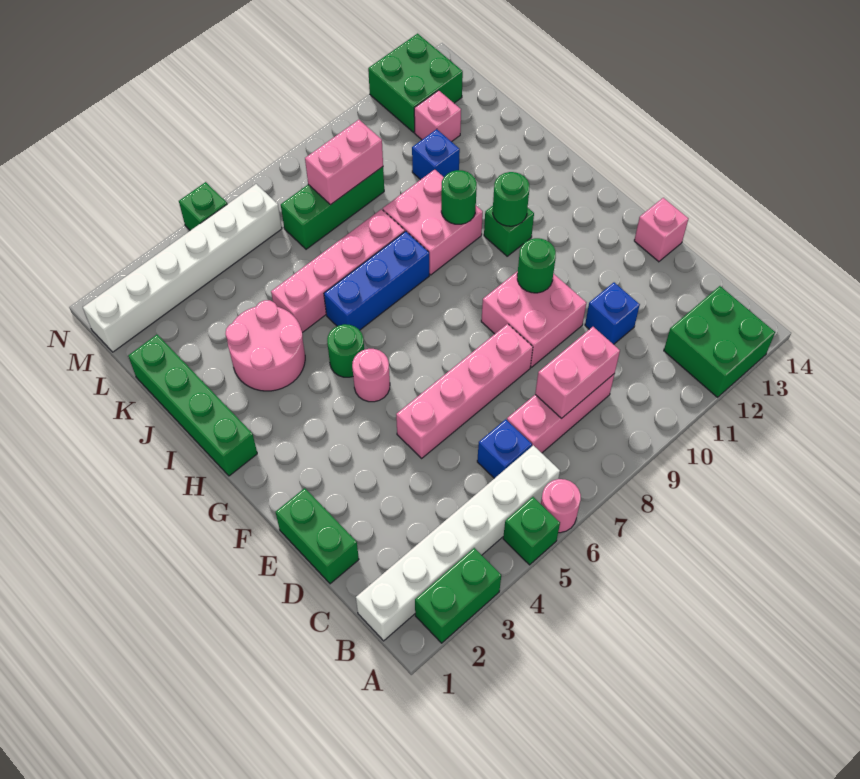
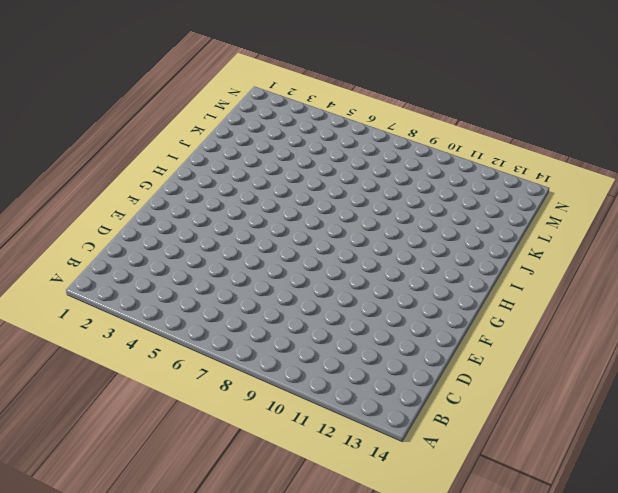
none -> green 1x2 brick [415,548,501,643]
none -> green 1x1 brick [503,497,560,565]
none -> pink 1x1 round brick [541,479,581,533]
none -> green 2x2 brick [664,286,775,397]

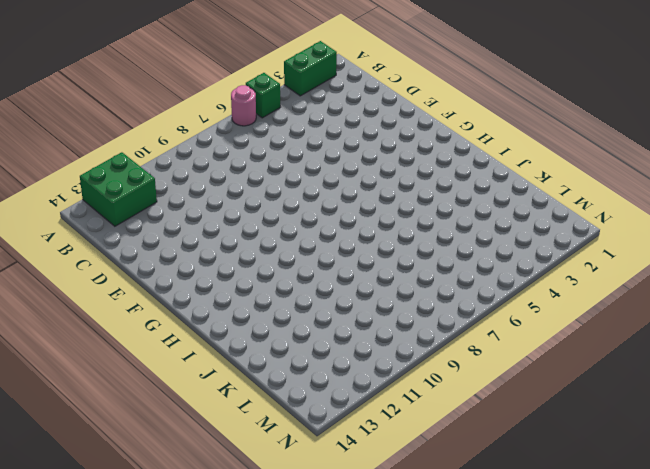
none -> white 1x6 brick [356,445,560,641]
none -> blue 1x1 brick [477,419,532,478]
none -> pink 1x3 brick [507,374,614,453]
none -> green 1x2 brick [276,488,359,584]

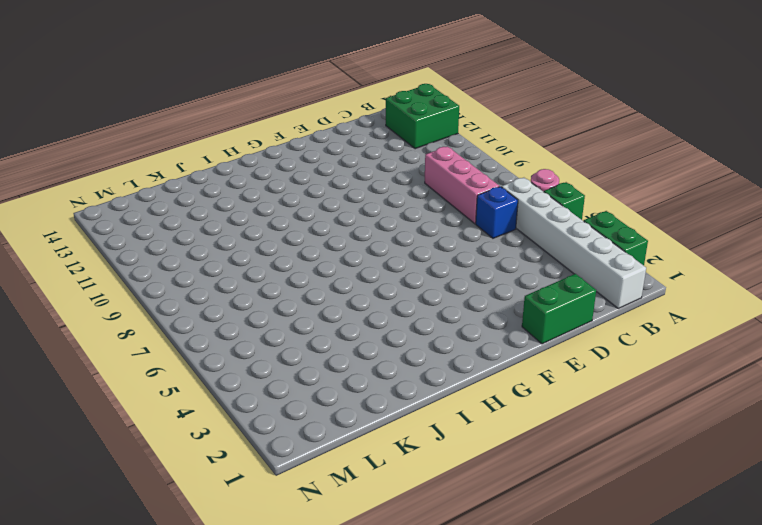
none -> blue 1x1 brick [585,282,640,344]
none -> pink 1x4 brick [396,324,533,458]
none -> pink 2x2 brick [481,271,587,367]
none -> pink 1x1 brick [634,198,689,262]

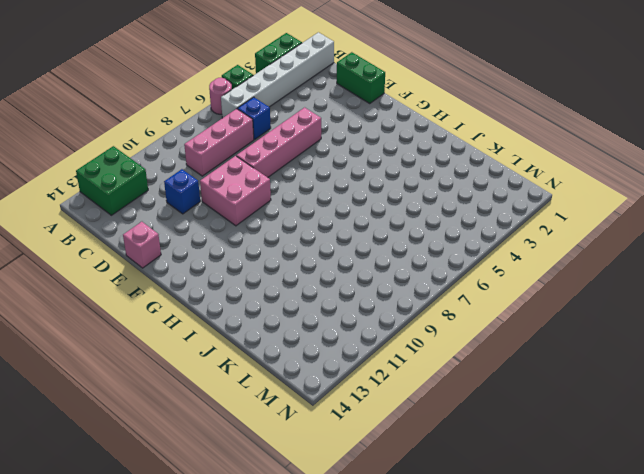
none -> pink 1x1 round brick [352,349,390,402]
none -> green 1x4 brick [128,335,257,476]
none -> green 1x1 round brick [327,324,364,377]
none -> green 1x1 brick [484,206,534,256]

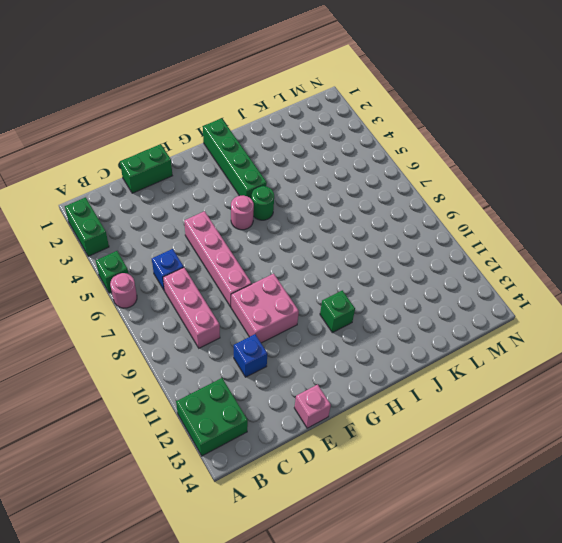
green 1x4 brick [203,118,267,199] -> green 1x4 brick turned to [128,335,257,476]
none -> white 1x6 brick [356,445,560,641]
none -> pink 2x2 round brick [226,300,305,391]
none -> blue 1x3 brick [324,231,429,330]
none -> pink 2x2 brick [383,169,483,275]

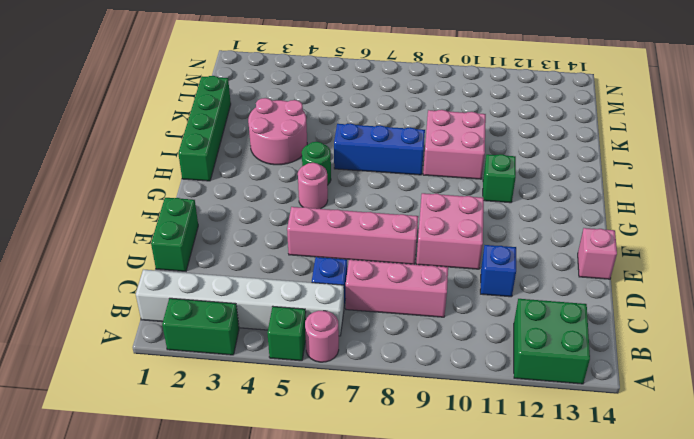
none -> pink 1x4 brick [271,209,405,333]
none -> blue 1x1 brick [412,129,460,180]
none -> green 1x3 brick [281,167,384,249]
none -> pink 1x1 brick [414,90,461,142]

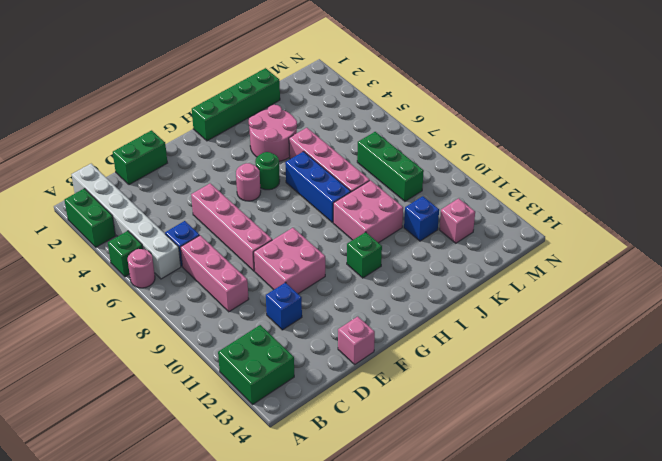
none -> white 1x6 brick [83,184,282,352]
none -> green 2x2 brick [368,34,463,132]
none -> green 1x1 brick [179,182,227,230]
none -> pink 1x2 brick [535,327,620,418]

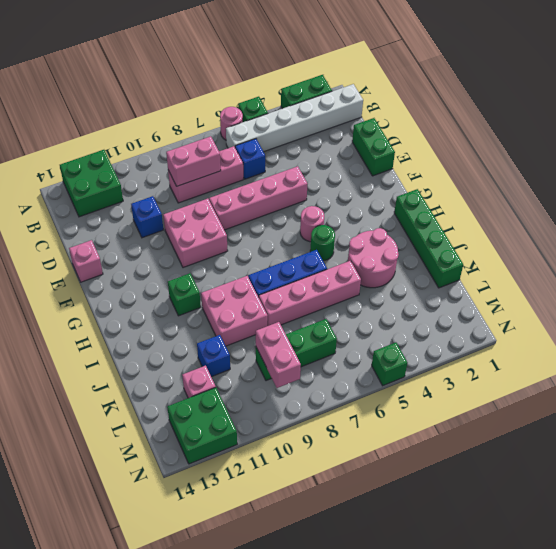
pink 1x2 brick [256,322,301,388] -> pink 1x2 brick turned to [305,120,383,205]
none -> white 1x6 brick [83,184,282,352]
none -> green 1x1 round brick [517,238,556,293]
none -> green 1x1 round brick [493,172,529,226]
none -> green 1x1 round brick [441,170,477,224]

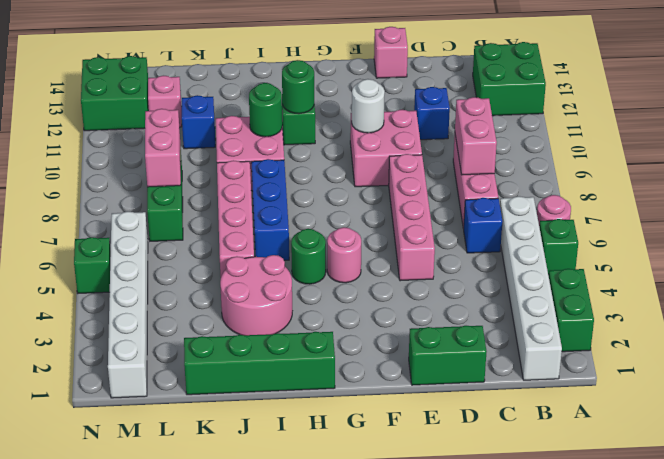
white 1x1 round brick [352,79,385,133] -> green 1x1 round brick [517,238,556,293]

